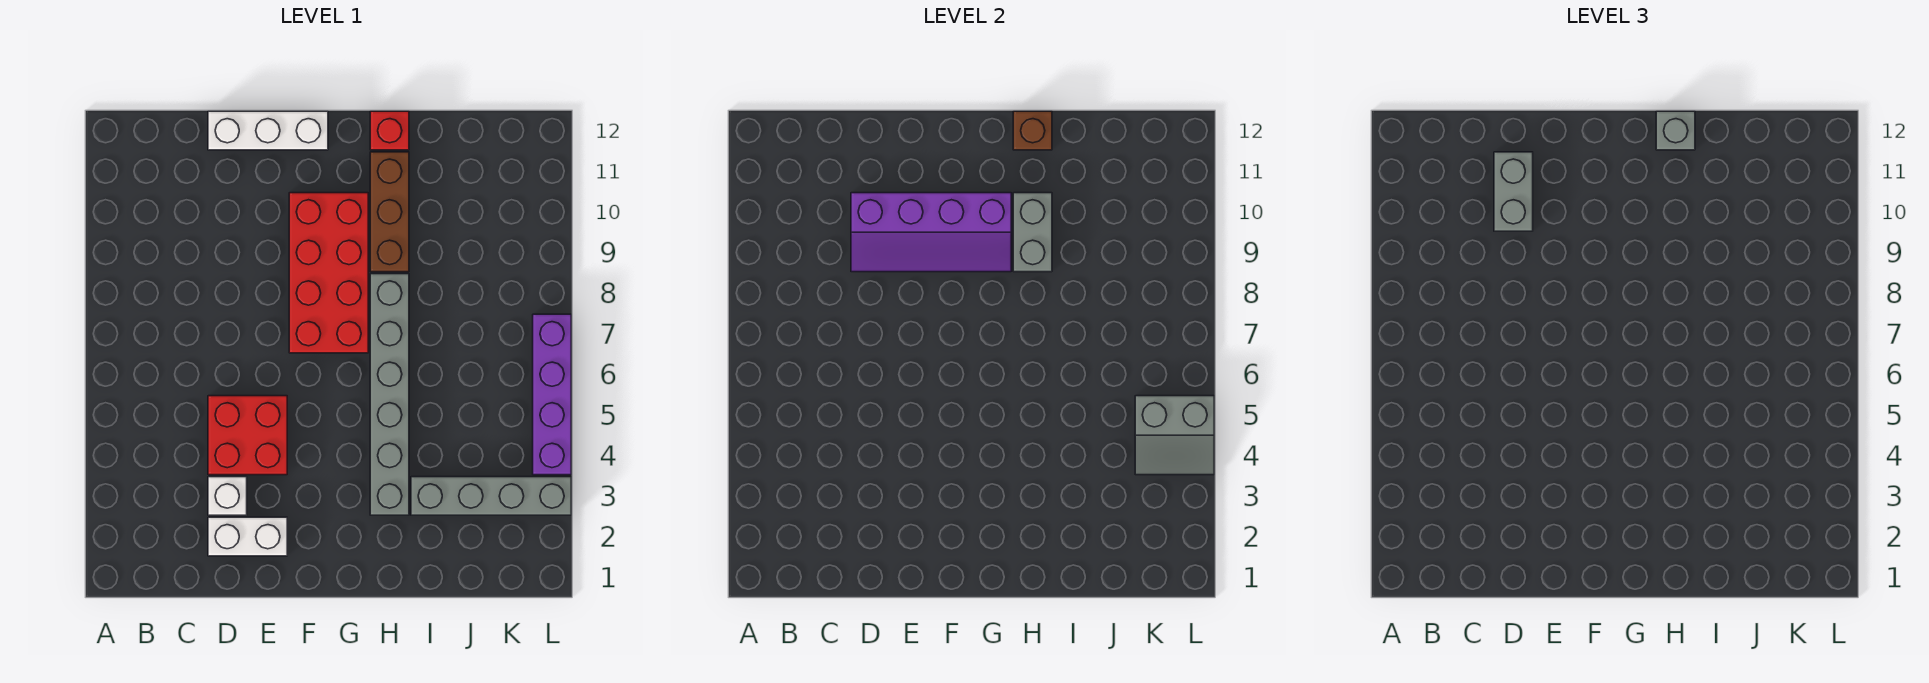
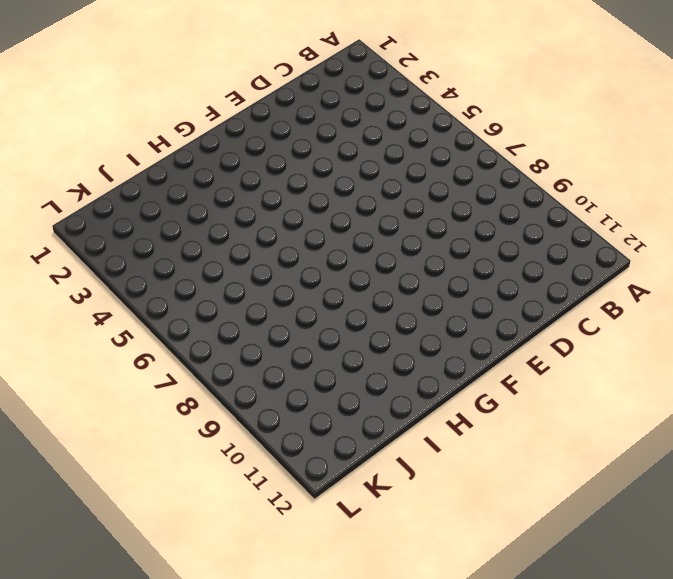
none -> white 1x2 brick [208,517,287,556]
none -> white 1x1 brick [208,477,247,515]
none -> red 2x2 brick [208,396,287,475]

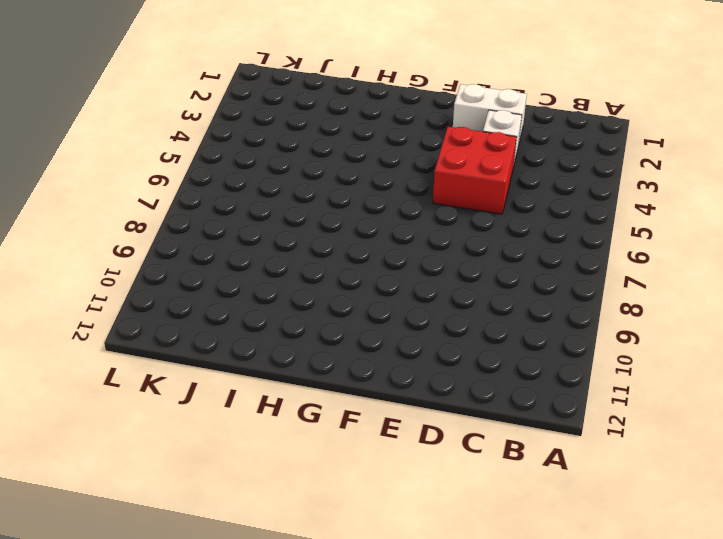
none -> white 1x3 brick [208,111,328,150]
none -> red 2x4 brick [289,193,368,353]
none -> grey 1x6 brick [370,274,409,515]

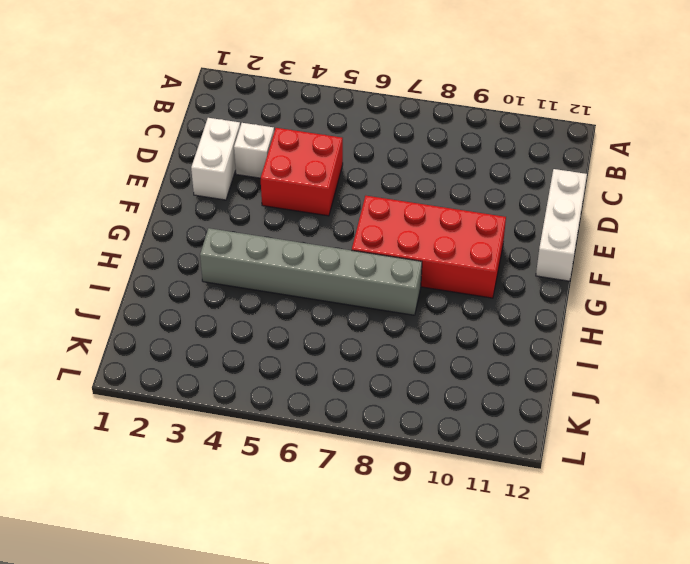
none -> brown 1x3 brick [370,152,409,272]
none -> red 1x1 brick [370,111,409,150]
none -> grey 1x4 brick [411,477,571,515]

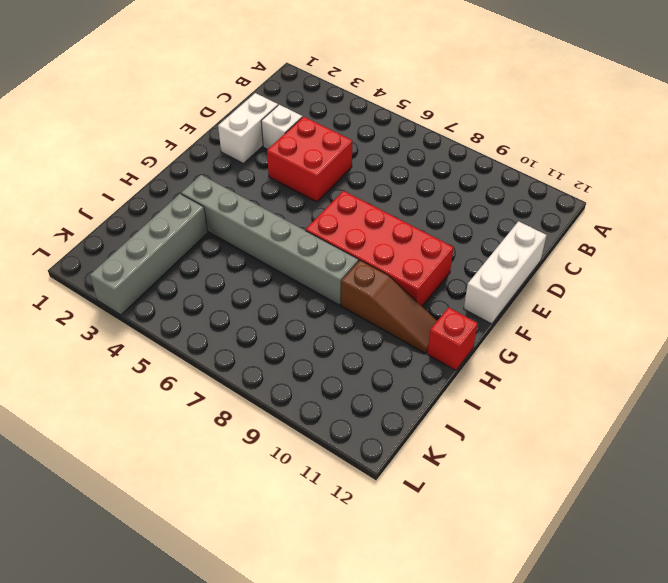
brown 1x3 slope [341,260,437,354] -> brown 1x3 brick [370,152,409,272]
none -> purple 1x4 brick [533,314,571,475]
none -> purple 2x4 slope [851,193,1011,272]
none -> grey 1x2 brick [1013,193,1052,272]

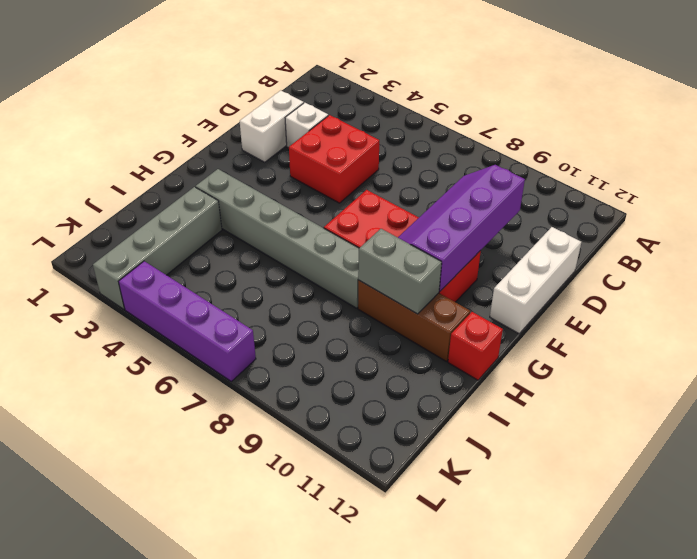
none -> brown 1x1 brick [1013,111,1052,150]
none -> grey 2x2 slope [1135,396,1214,475]
none -> grey 1x2 brick [1494,152,1533,231]

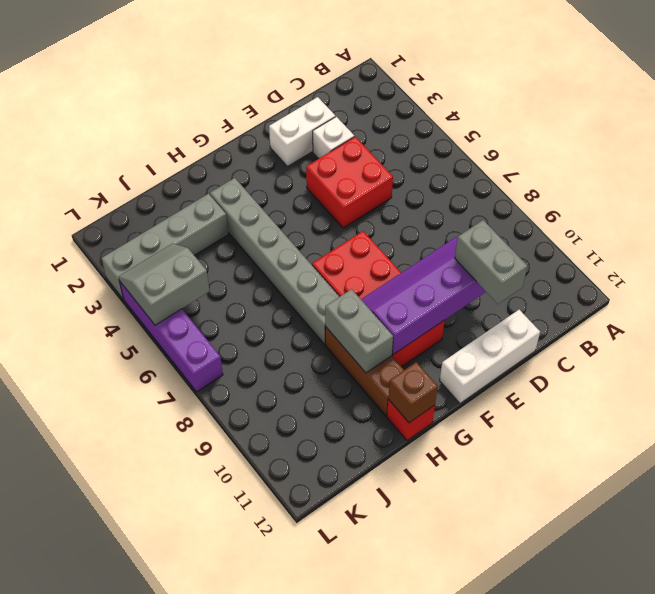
none -> grey 1x1 brick [1656,111,1695,150]

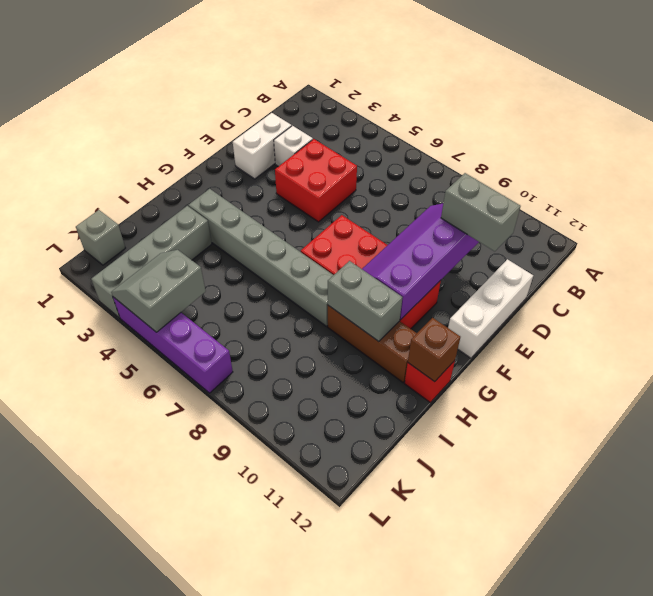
grey 1x1 brick [76,210,125,265] -> grey 1x1 brick moved to [1656,111,1695,150]

